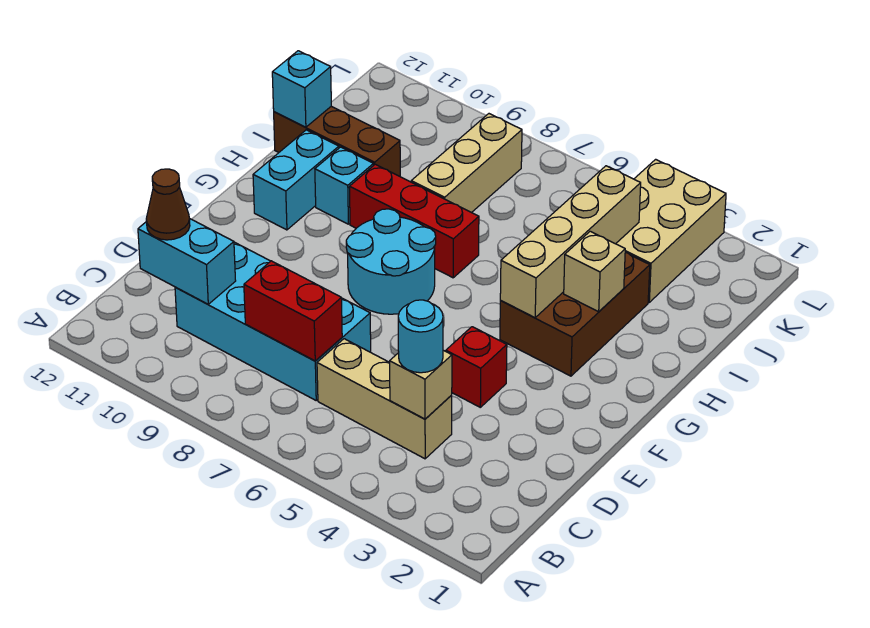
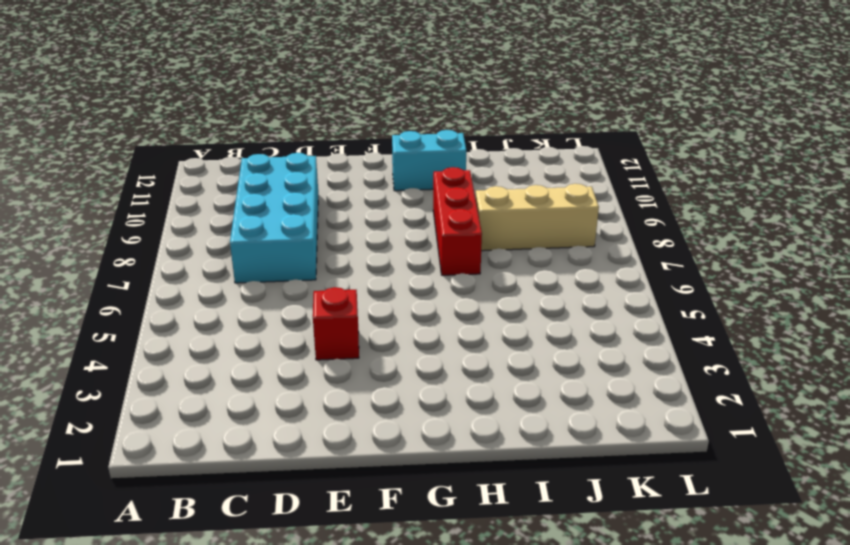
none -> tan 1x3 brick [317,339,452,459]
none -> cyan 2x2 round brick [346,209,436,314]
none -> brown 2x3 brick [500,252,650,376]

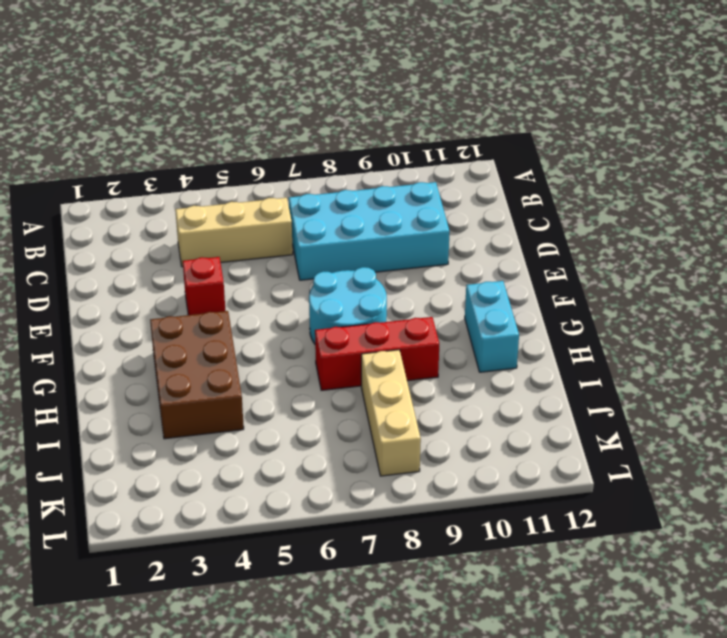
none -> cyan 1x1 brick [315,147,373,224]
none -> brown 1x3 brick [274,106,400,176]
none -> tan 2x3 brick [616,159,726,302]

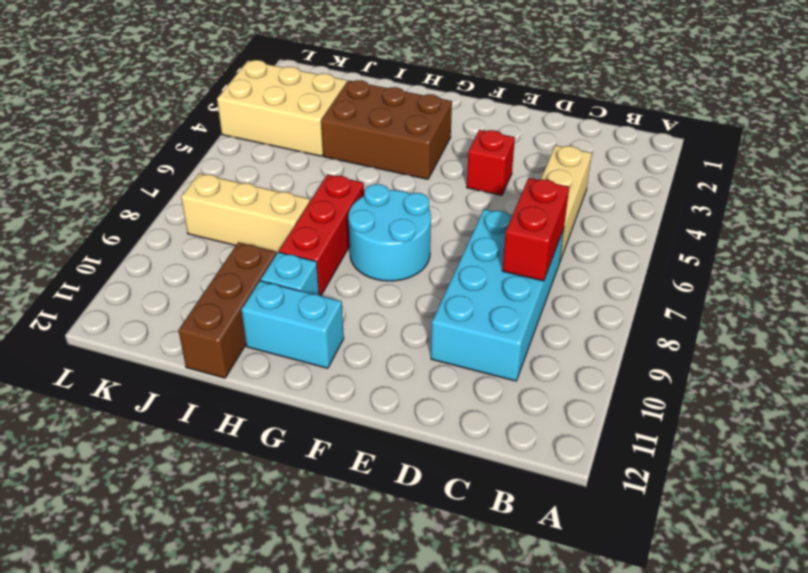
none -> tan 1x1 brick [390,350,452,419]
none -> cyan 1x2 brick [138,218,236,304]
none -> tan 1x4 brick [500,166,641,318]

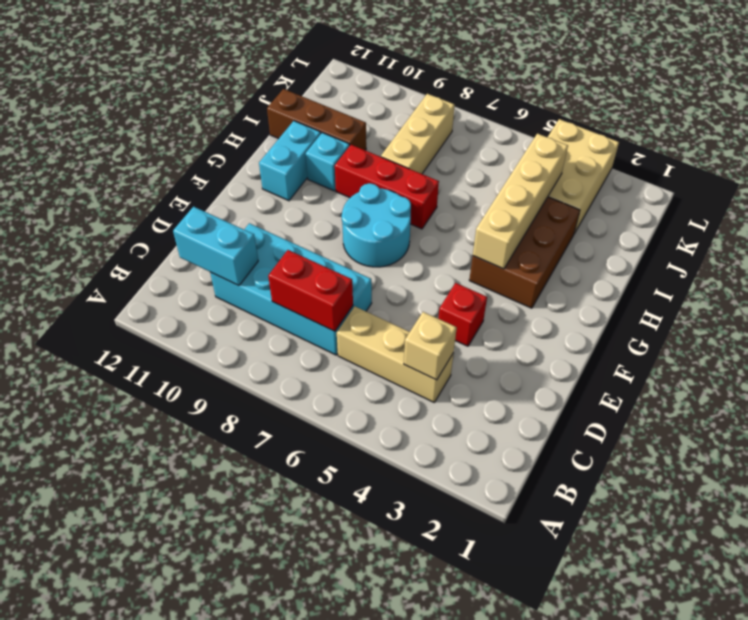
none -> tan 1x1 brick [564,231,625,312]
none -> cyan 1x1 brick [272,51,331,127]
none -> cyan 1x1 round brick [398,300,443,373]

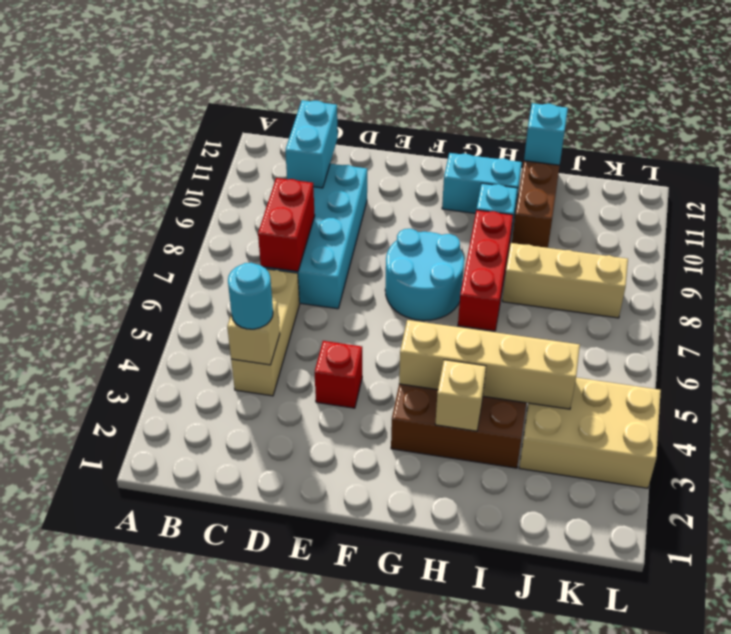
none -> brown 1x1 cone [146,169,190,240]

